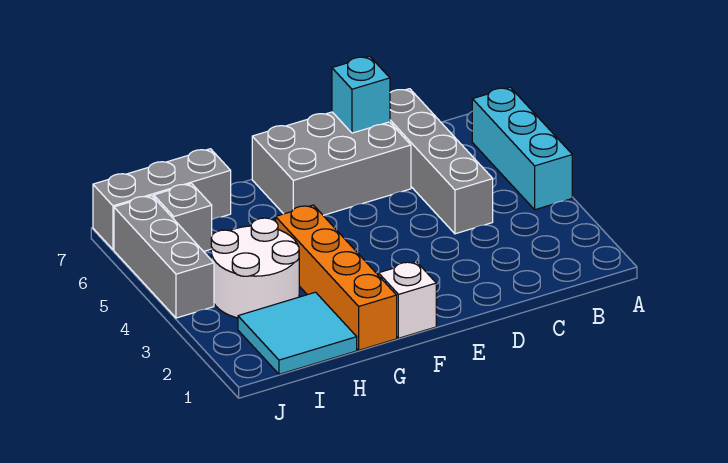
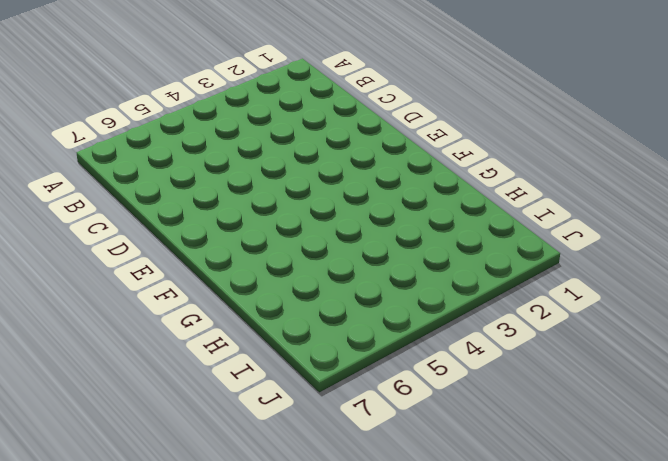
none -> cyan 1x3 brick [472,87,572,210]
none -> grey 1x4 brick [390,89,493,234]

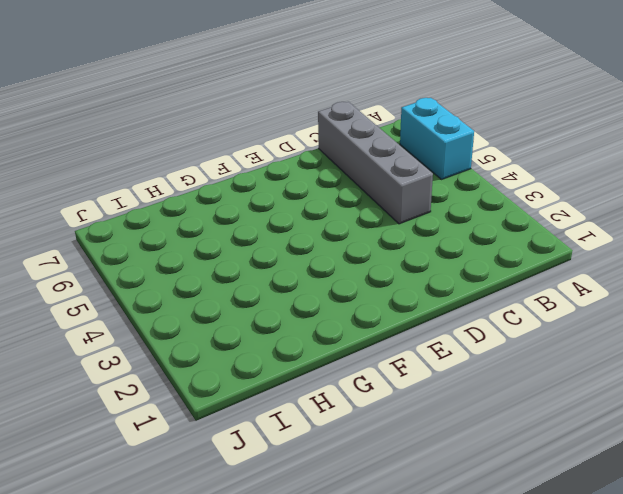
cyan 1x2 brick [400,98,474,179] -> cyan 1x3 brick [472,87,572,210]
none -> grey 2x3 brick [252,112,411,215]
none -> white 1x1 brick [378,262,436,338]

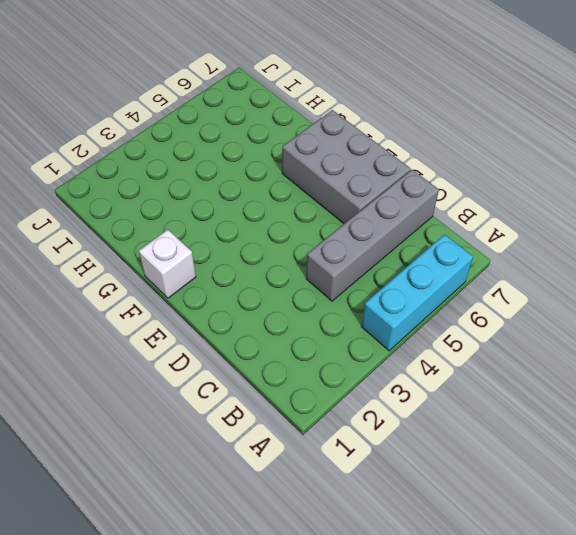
none -> orange 1x4 brick [276,205,397,350]
none -> cyan 2x2 tile [238,292,357,374]

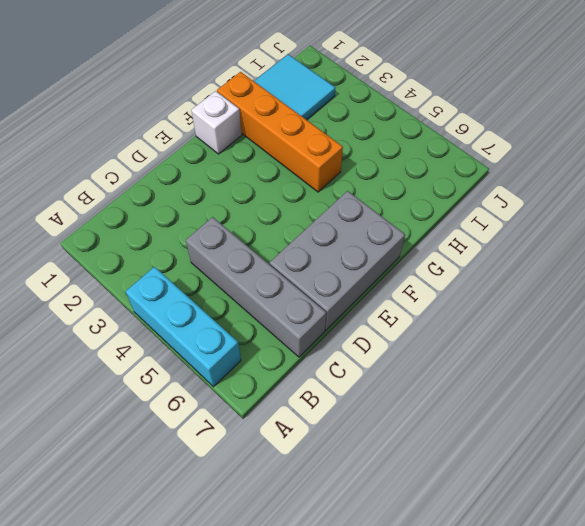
none -> white 2x2 round brick [211,218,299,318]
none -> grey 1x3 brick [93,149,231,250]

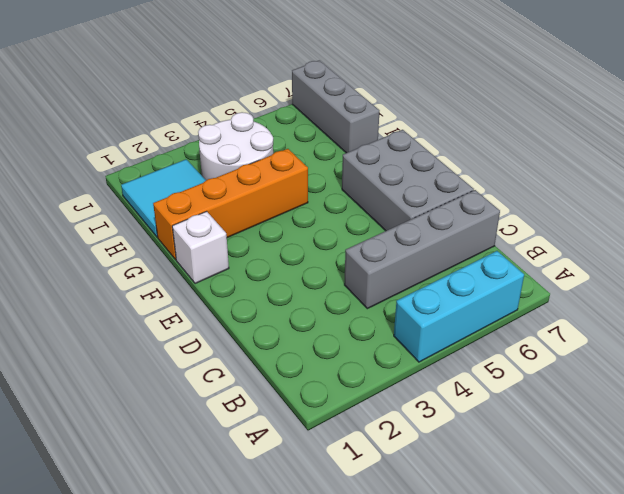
none -> grey 1x1 brick [154,184,212,251]
none -> grey 1x3 brick [114,196,214,318]

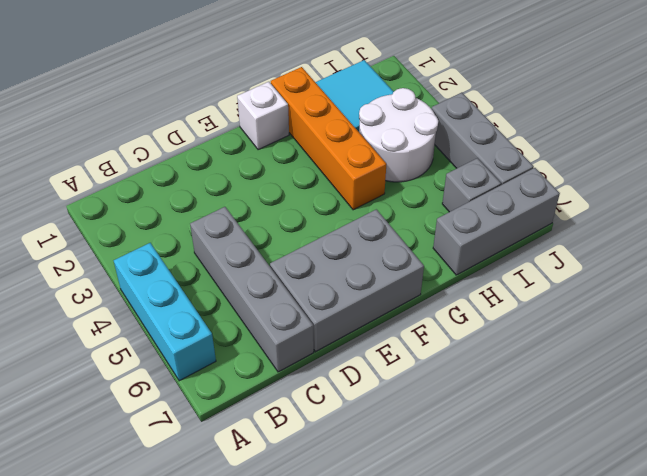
none -> cyan 1x1 brick [332,56,390,133]

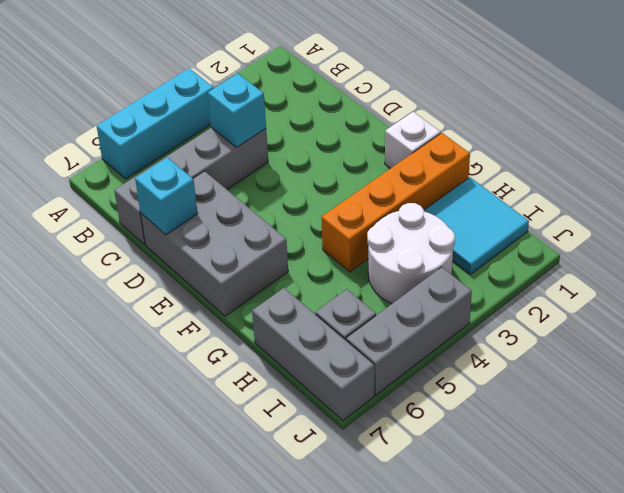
cyan 1x1 brick [208,74,266,147] -> none

